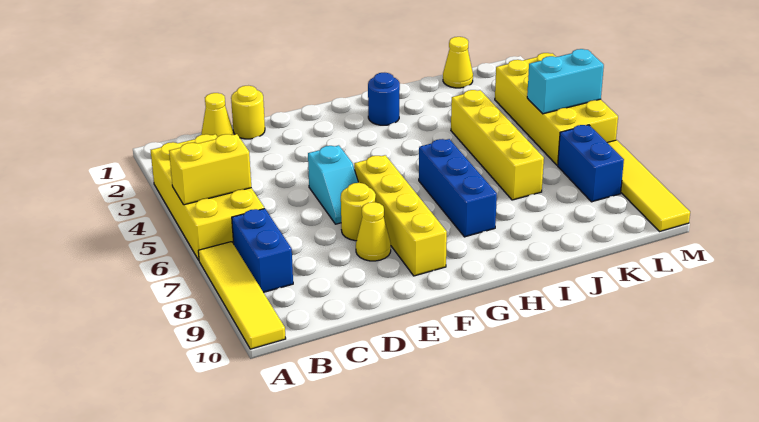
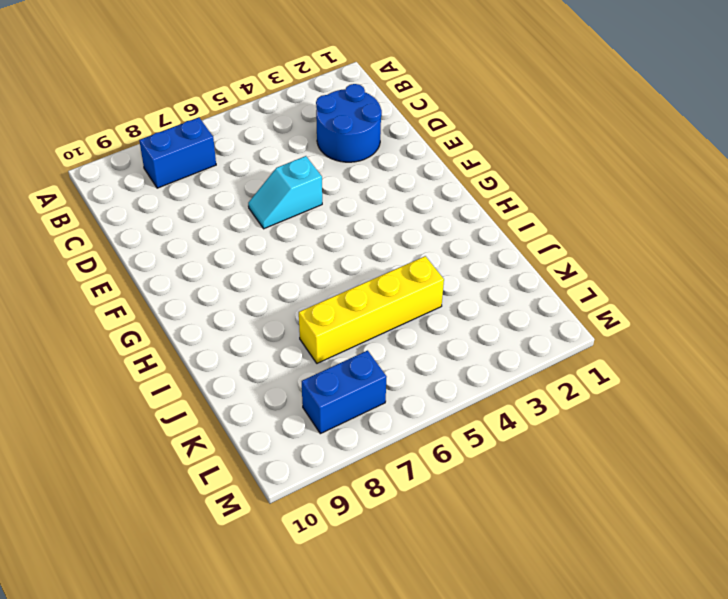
blue 2x2 round brick [316,84,382,162] -> none
none -> yellow 2x4 brick [151,134,264,260]
none -> yellow 1x4 tile [198,242,286,349]
none -> yellow 1x1 cone [201,93,234,137]

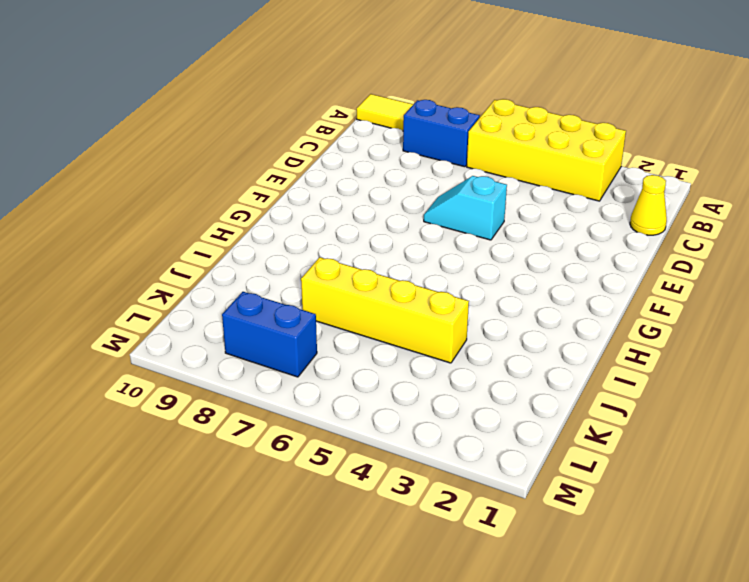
none -> yellow 1x1 round brick [231,86,265,139]
none -> yellow 1x1 round brick [341,183,376,241]
none -> yellow 1x1 cone [356,202,391,261]

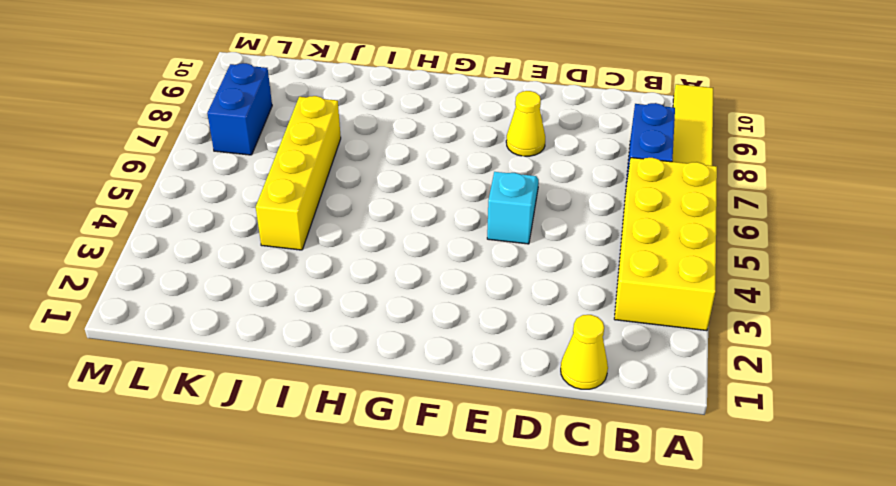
none -> yellow 1x1 round brick [231,86,265,139]
none -> yellow 1x1 round brick [341,183,376,241]
none -> yellow 1x4 brick [354,155,447,276]

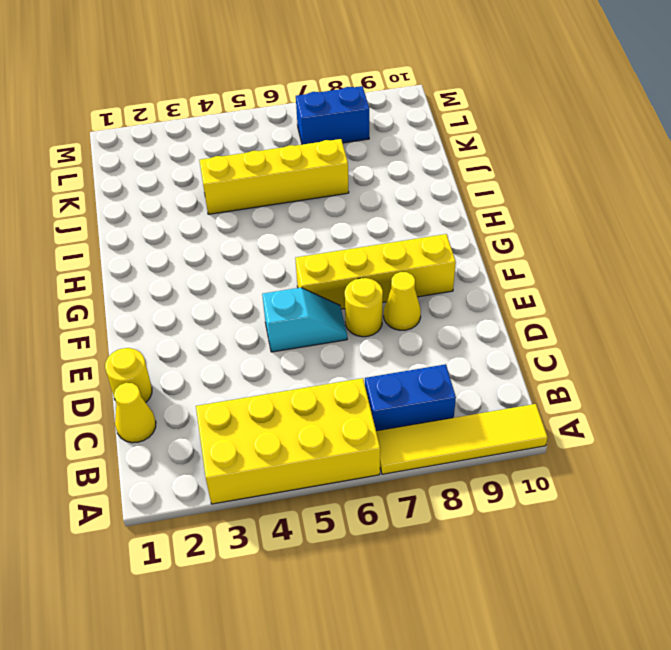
none -> blue 1x1 round brick [368,73,400,125]
none -> blue 1x3 brick [419,139,497,237]
none -> yellow 1x1 cone [443,37,473,88]

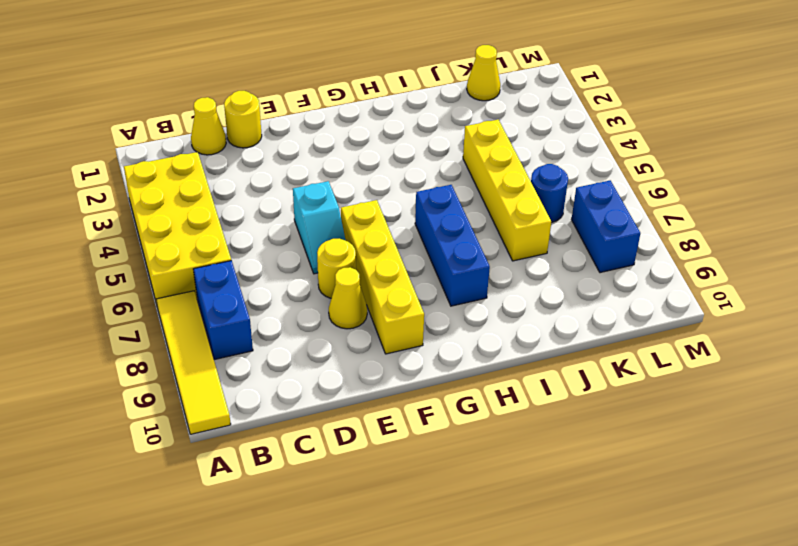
blue 1x1 round brick [531,164,568,222] -> blue 1x1 round brick moved to [368,73,400,125]
none -> yellow 2x4 brick [495,53,618,165]
none -> yellow 1x4 tile [607,140,690,232]
none -> yellow 1x2 brick [169,134,251,205]

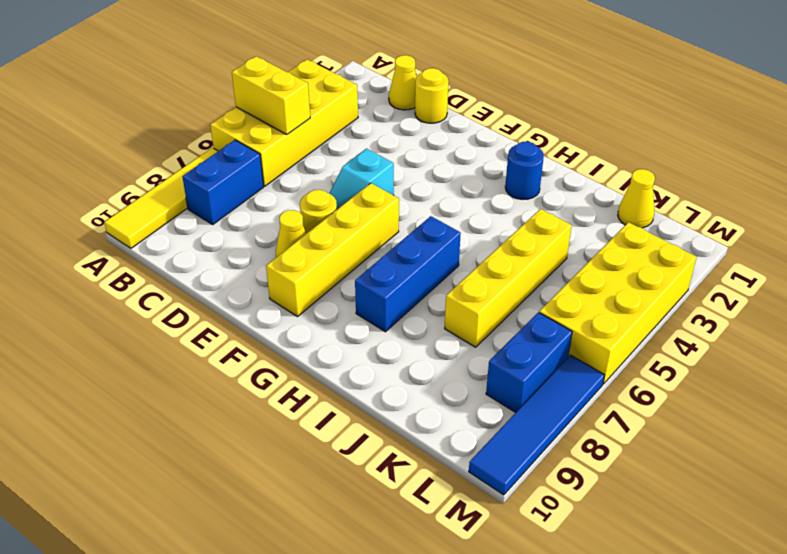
blue 1x4 tile [469,355,604,495] -> yellow 1x4 tile [607,140,690,232]
none -> cyan 1x2 brick [527,49,604,114]

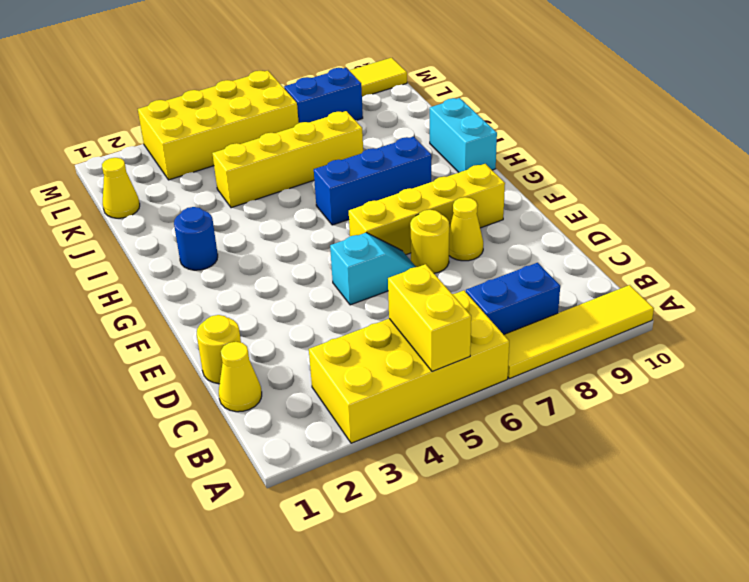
cyan 1x2 brick [430,98,497,172] -> cyan 1x2 brick moved to [527,49,604,114]

